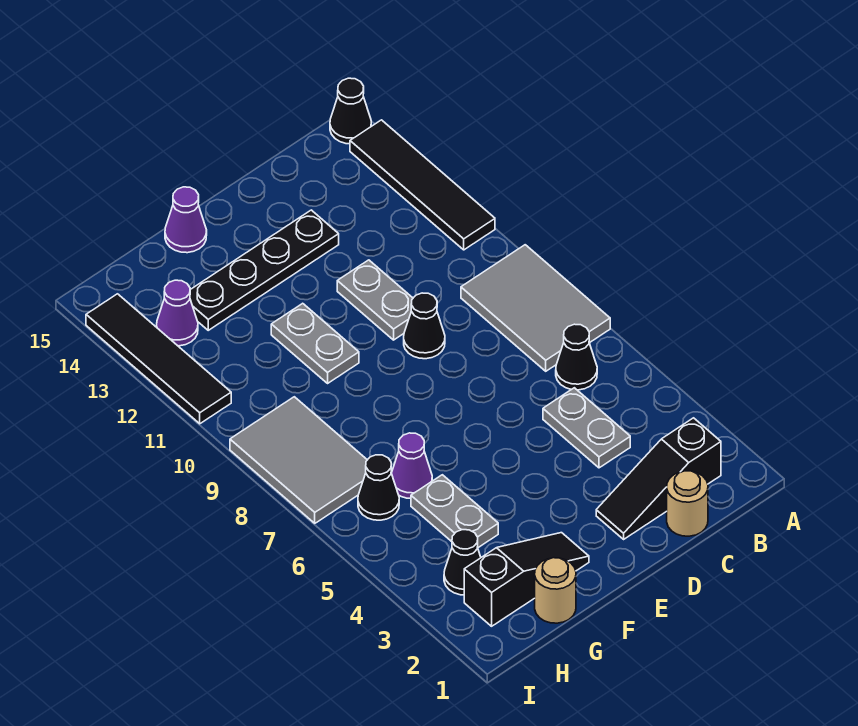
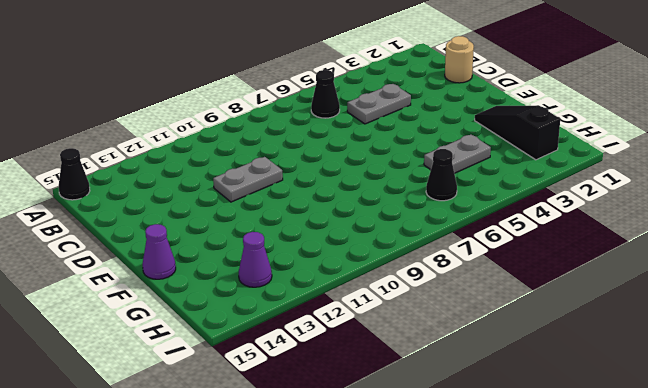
none -> grey 2x3 tile [461,245,610,371]
none -> black 1x4 tile [350,120,495,250]
none -> black 1x3 slope [596,418,721,539]

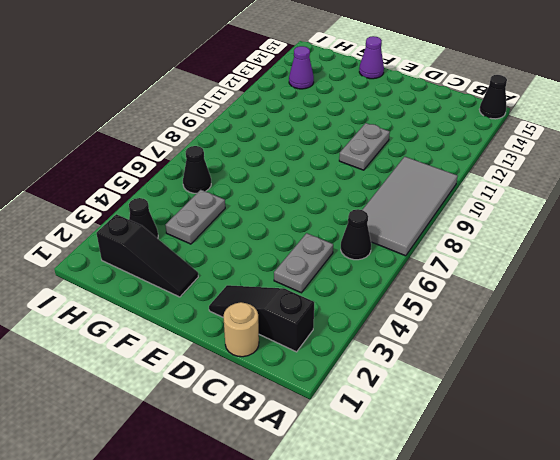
grey 2x4 tile [363,157,458,256] -> grey 2x3 tile [461,245,610,371]
none -> black 1x4 tile [350,120,495,250]
none -> black 1x1 cone [404,293,445,359]
none -> black 1x4 plate [190,210,339,330]

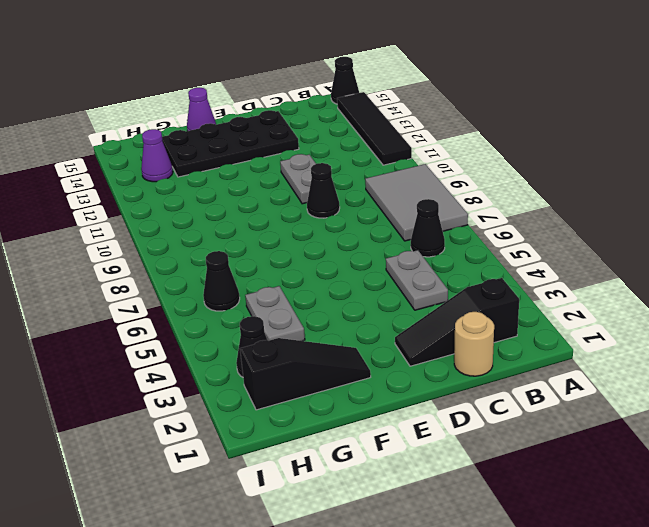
black 2x4 plate [162,110,299,177] -> black 1x4 plate [190,210,339,330]
none -> grey 1x2 plate [271,303,359,383]
none -> tan 1x1 round brick [535,558,576,623]
none -> purple 1x1 cone [392,433,432,498]

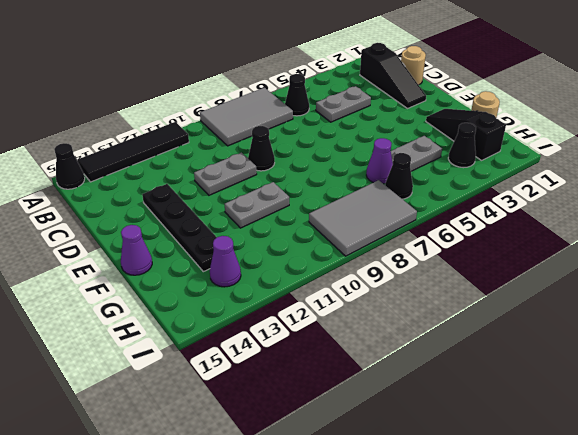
none -> black 1x4 tile [86,294,231,424]

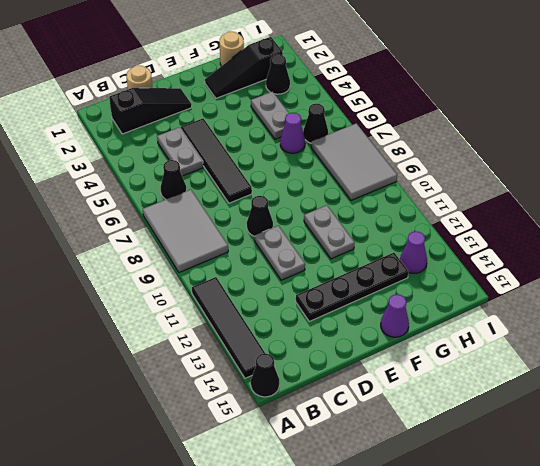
black 1x4 tile [181,118,252,203] -> black 1x4 tile moved to [86,294,231,424]

